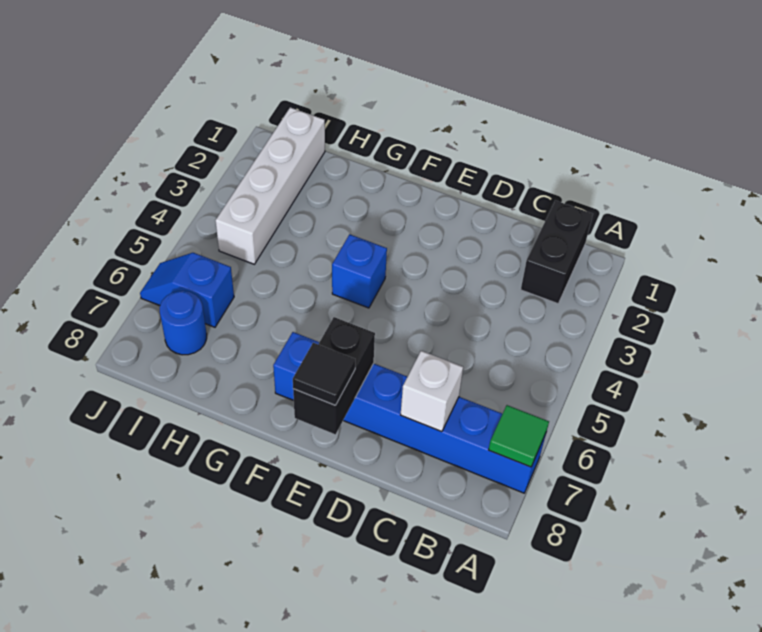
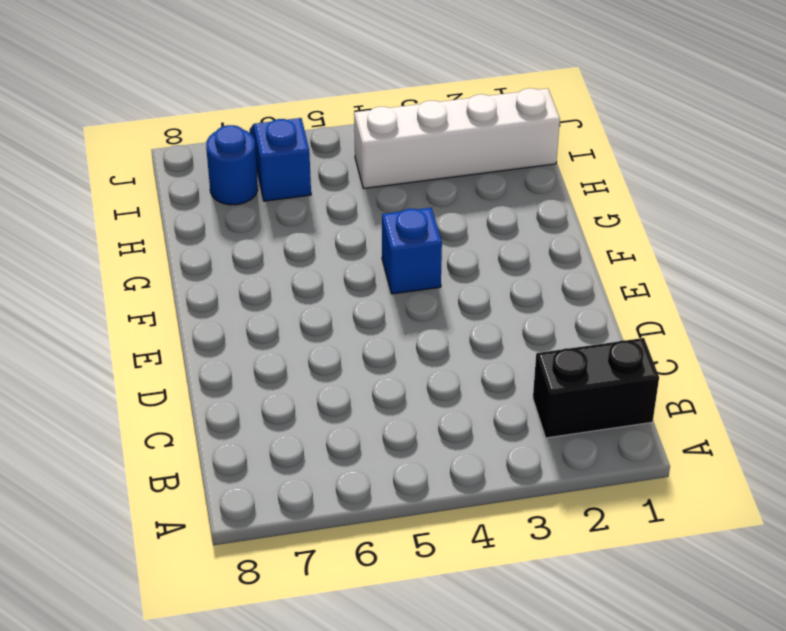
none -> blue 1x6 brick [273,332,546,493]
none -> green 1x1 tile [489,405,549,467]

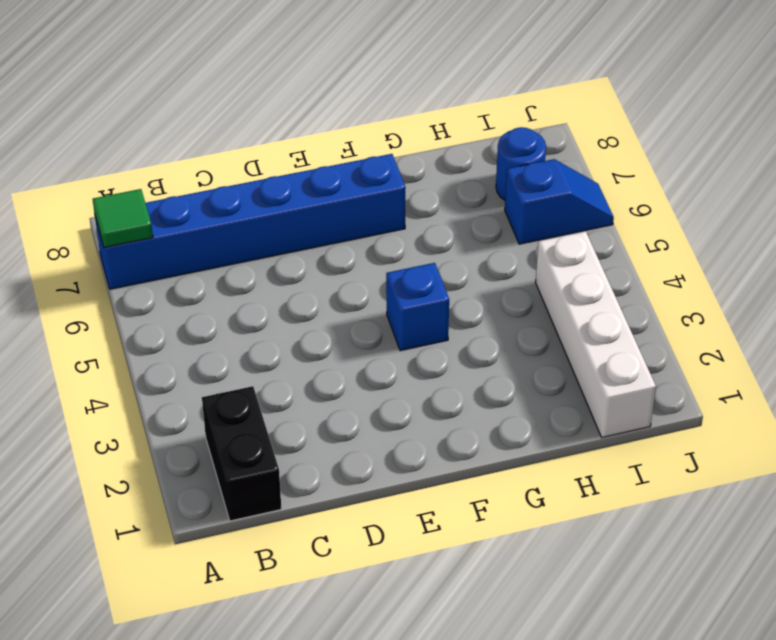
none -> white 1x1 brick [401,351,463,432]
none -> black 1x2 brick [293,317,375,434]

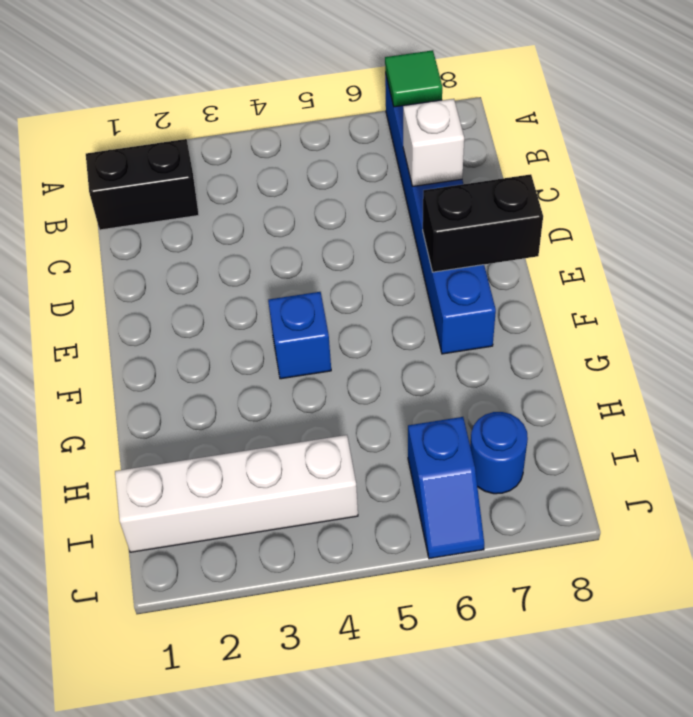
none -> black 1x1 tile [293,343,355,405]

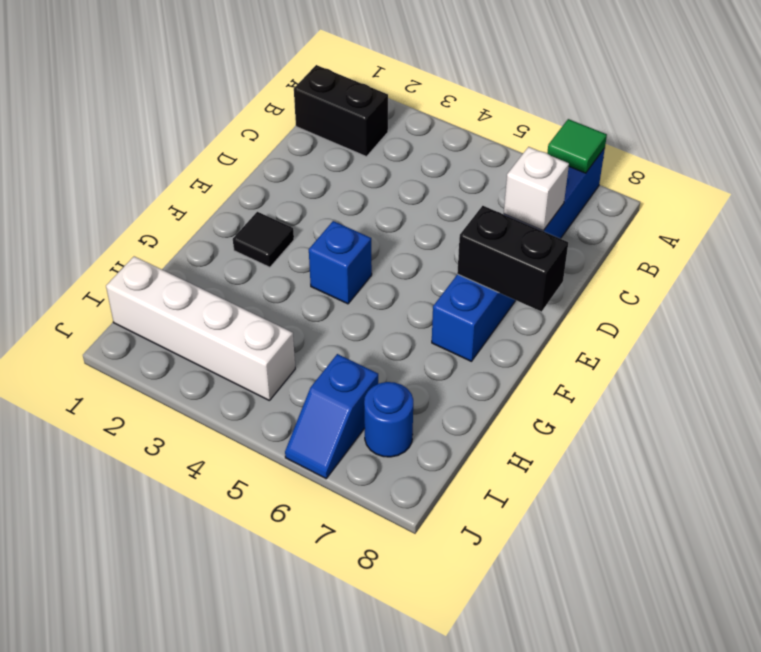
black 1x1 tile [233,212,294,267] -> black 1x1 tile moved to [293,343,355,405]

